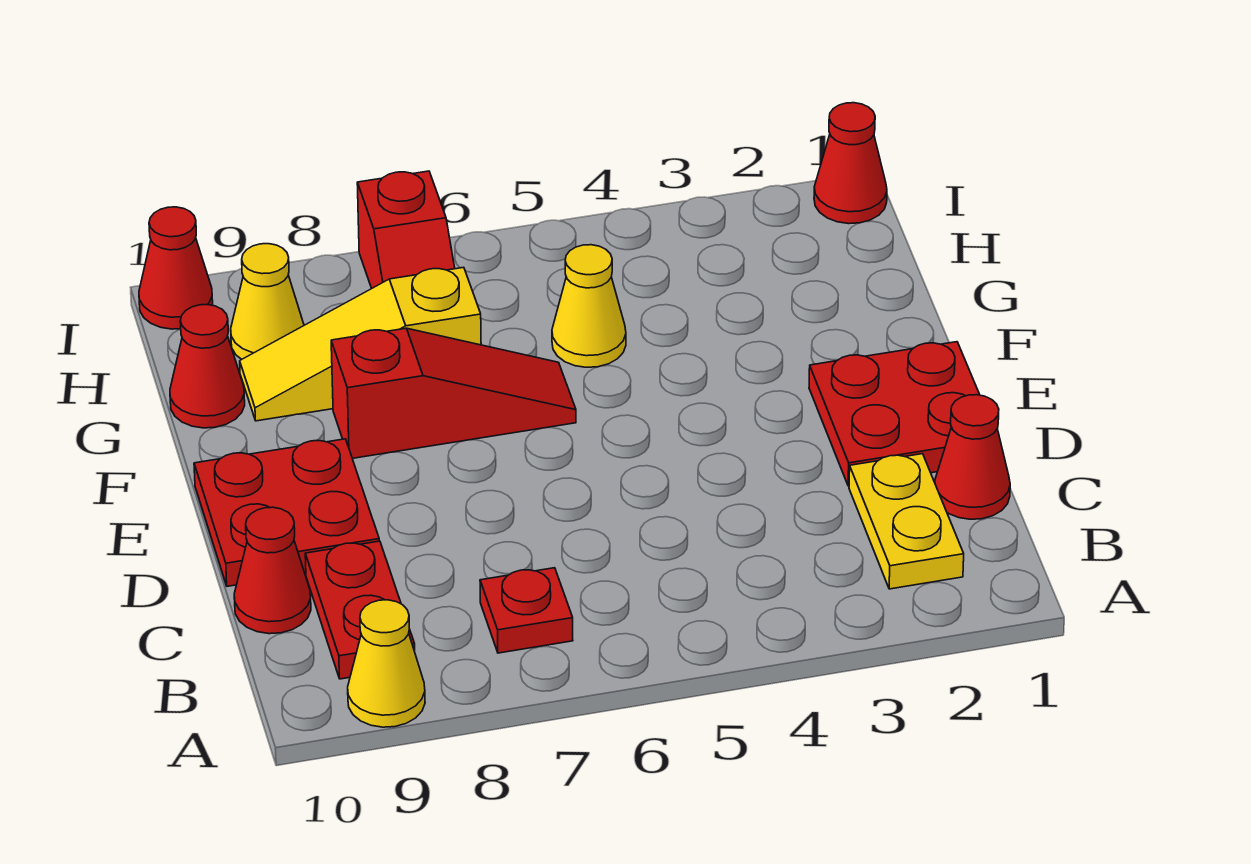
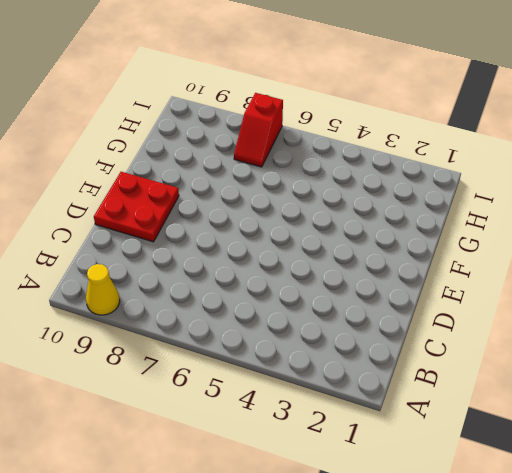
none -> yellow 1x2 plate [849,454,964,589]
none -> red 1x1 plate [480,568,573,653]
none -> red 1x2 plate [305,541,415,679]

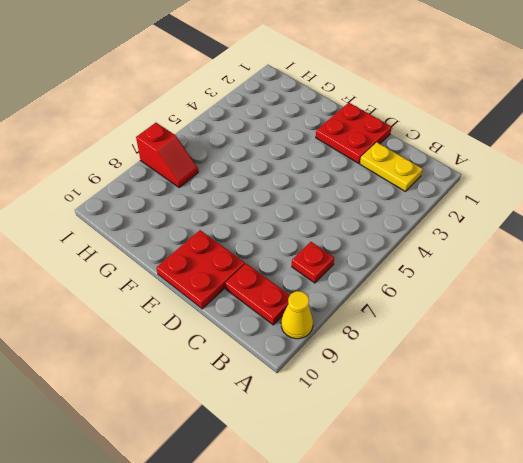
none -> red 1x1 cone [935,395,1010,519]
none -> red 1x1 cone [234,507,311,634]
none -> red 1x3 slope [331,328,576,458]

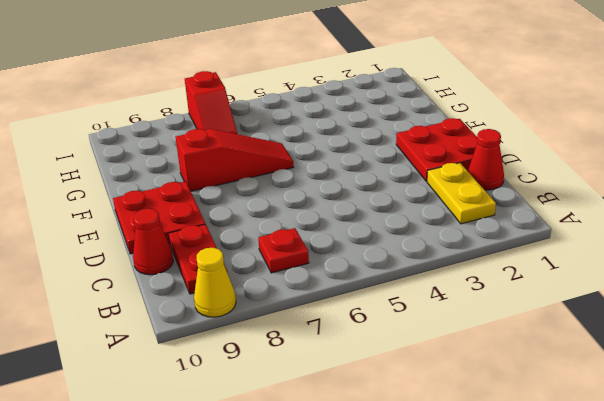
none -> yellow 1x1 cone [552,245,626,367]
none -> yellow 1x3 slope [240,267,481,421]
none -> red 1x1 cone [170,305,245,428]

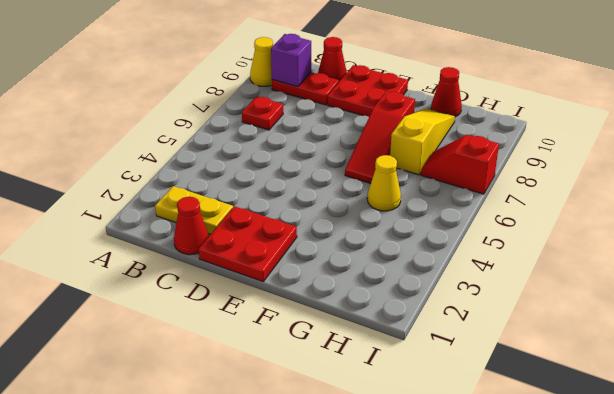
purple 1x1 brick [271,34,311,87] -> none
none -> yellow 1x1 cone [231,244,304,359]
none -> red 1x1 cone [814,103,887,224]
none -> red 1x1 cone [139,207,213,329]

